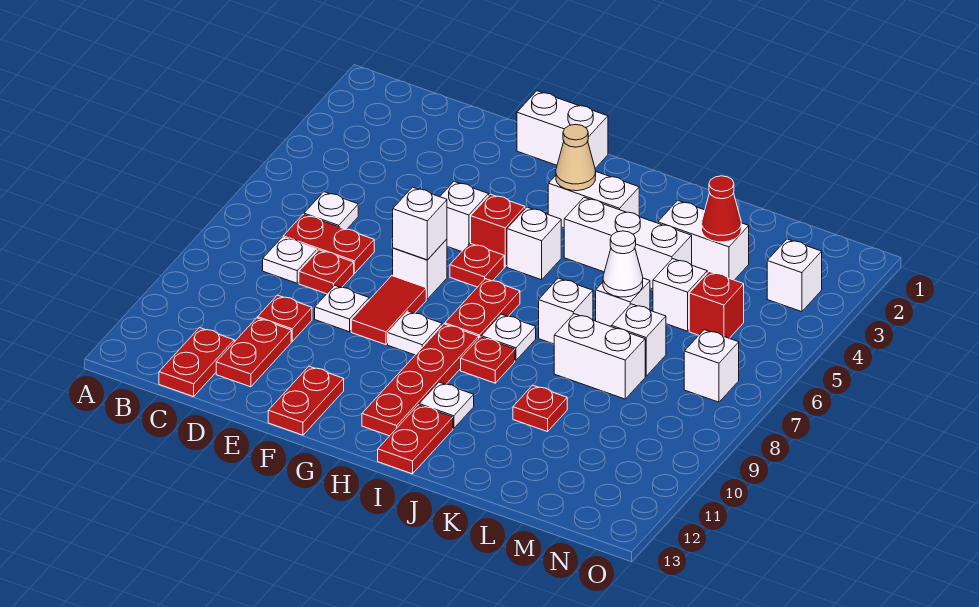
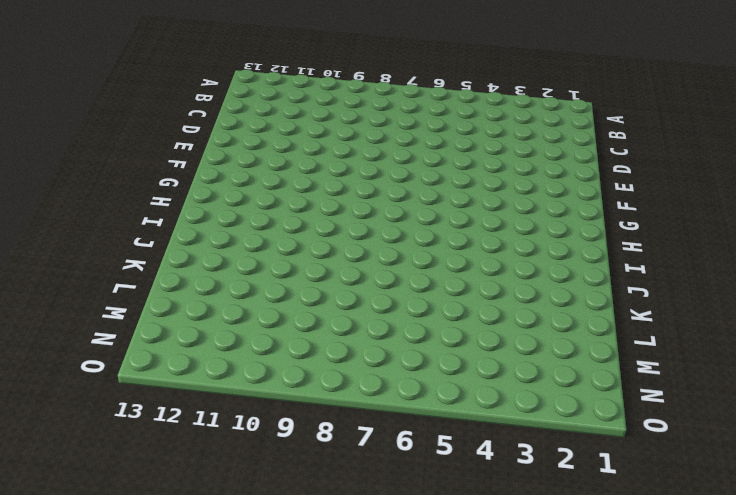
none -> white 1x1 plate [304,192,358,229]
none -> red 1x2 plate [283,214,374,273]
none -> white 1x1 plate [263,237,317,283]
none -> red 1x2 plate [159,328,234,397]

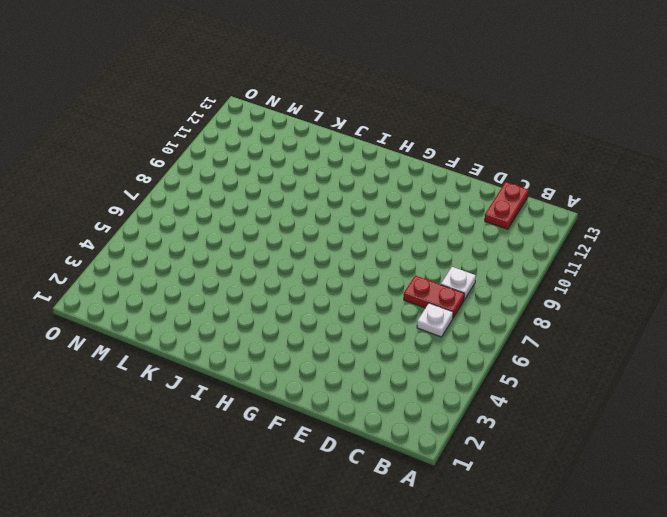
none -> red 1x1 plate [299,250,354,294]
none -> red 1x1 plate [258,295,312,341]
none -> red 1x2 plate [216,318,291,387]
none -> white 1x1 plate [315,285,369,332]

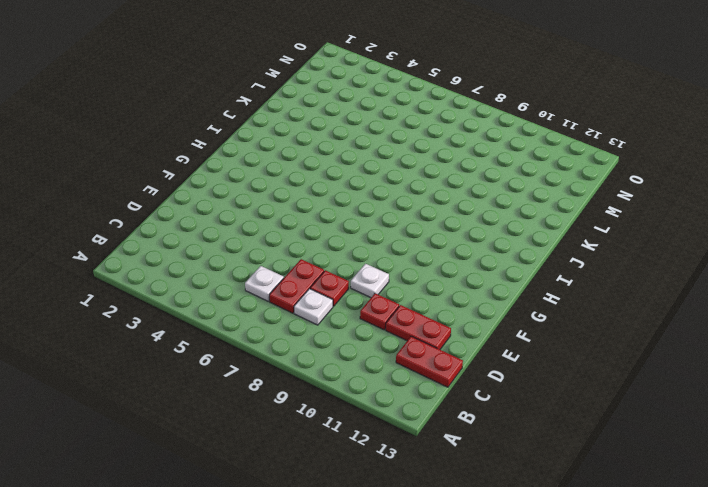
none -> white 1x2 brick [517,91,608,168]
none -> white 1x1 brick [440,181,489,252]
none -> white 1x1 brick [393,239,447,299]
none -> red 1x2 tile [351,276,426,345]

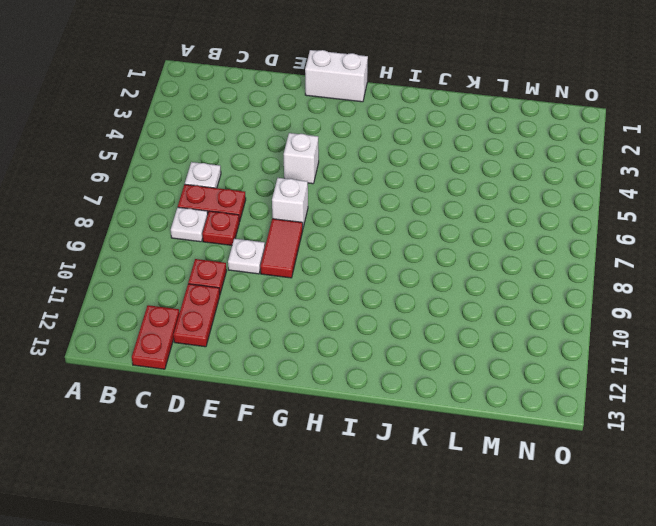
none -> red 1x2 plate [268,366,344,435]
none -> red 1x1 brick [471,194,525,267]
none -> red 1x1 plate [450,243,504,287]
none -> white 1x1 plate [388,311,442,355]

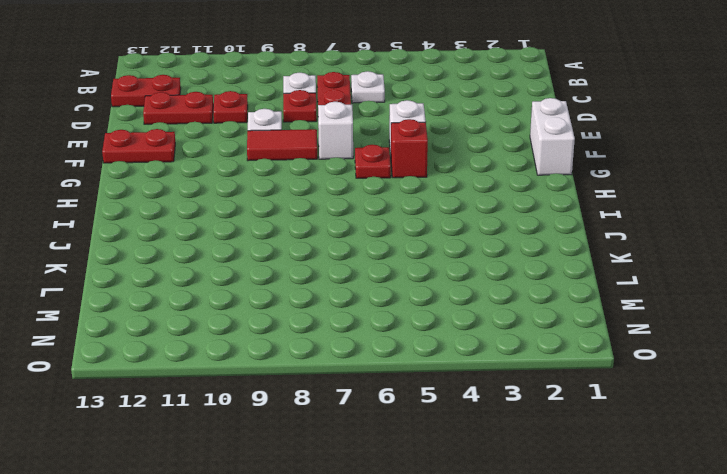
none -> white 1x1 plate [388,311,442,355]
none -> white 1x2 brick [548,172,639,228]
none -> white 1x1 brick [507,207,561,280]
none -> red 1x2 plate [445,279,520,338]

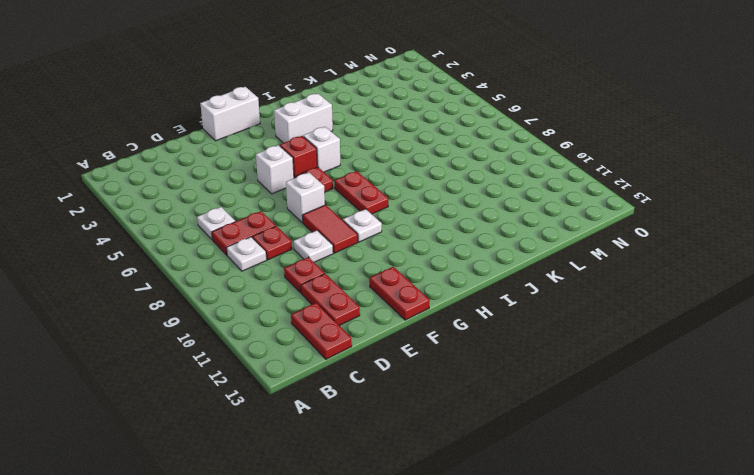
none -> red 1x4 plate [362,324,479,436]
none -> white 1x3 brick [564,197,692,289]
none -> white 1x1 plate [481,314,536,361]
none -> red 1x1 plate [461,337,515,383]

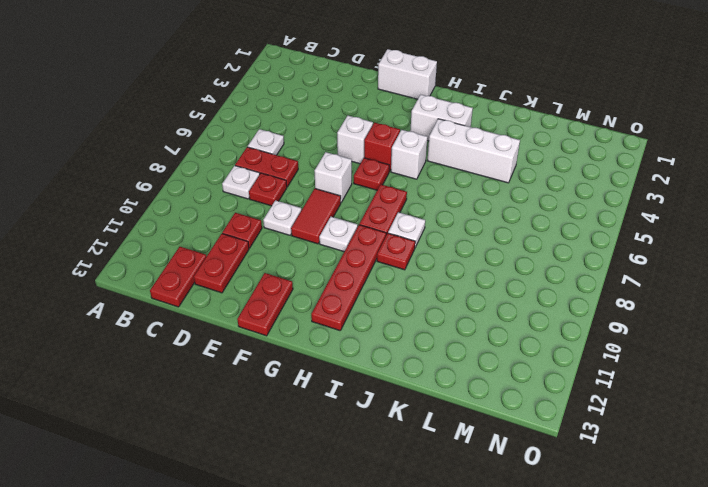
none -> white 1x1 plate [419,382,474,429]
none -> red 1x2 plate [378,405,453,474]
none -> white 1x1 brick [539,278,593,344]
none -> white 1x2 brick [658,200,749,280]

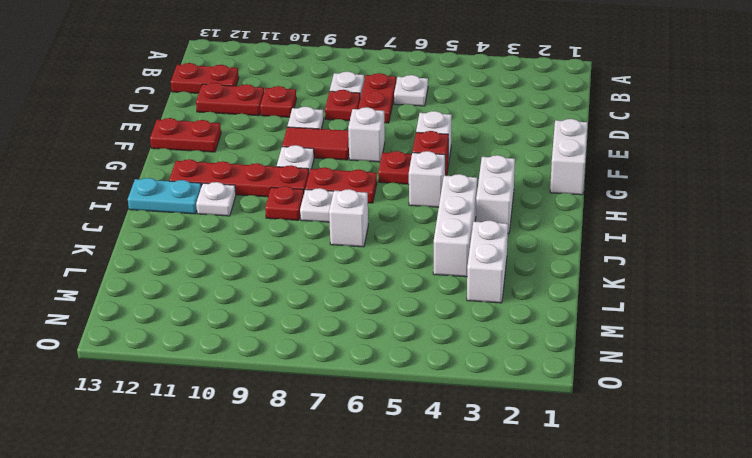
cyan 1x2 plate [128,178,201,214] -> red 1x2 plate [378,405,453,474]
none -> white 1x1 brick [596,278,650,326]
none -> white 1x2 brick [554,314,645,399]
none -> red 1x1 plate [513,385,567,432]
none -> white 1x1 brick [653,259,707,331]

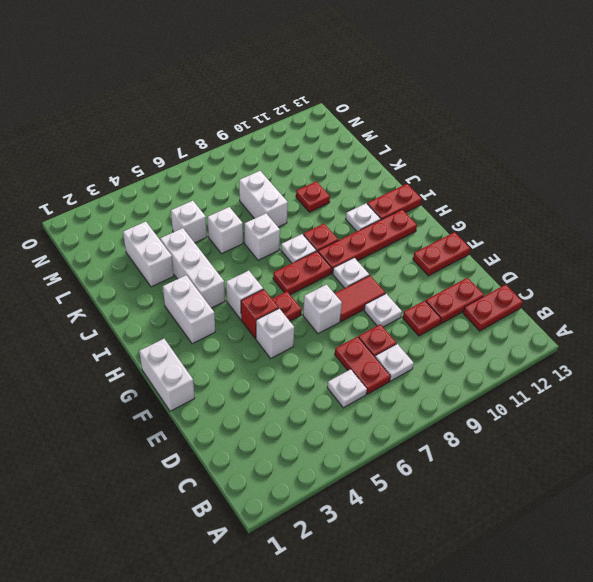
none -> white 1x1 brick [611,304,666,376]
none -> red 1x1 brick [689,272,744,338]
none -> white 1x1 brick [767,239,822,312]
none -> white 1x1 brick [684,330,739,402]

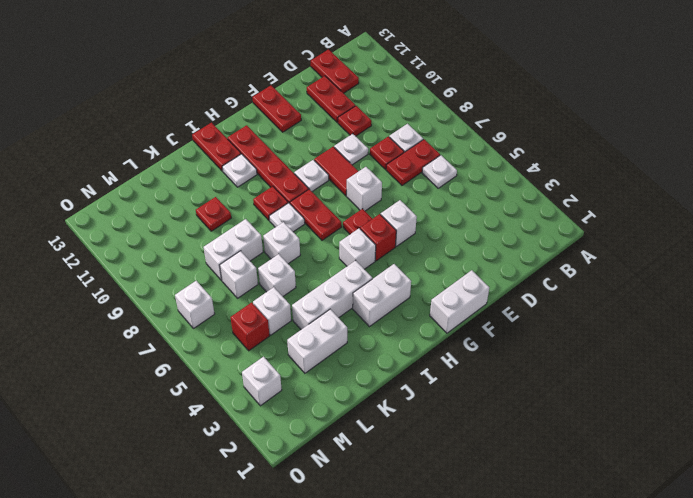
none -> white 1x1 brick [393,187,447,260]
none -> tan 1x1 cone [556,124,596,191]
none -> white 1x1 cone [603,231,643,297]
none -> red 1x1 cone [702,176,741,242]

